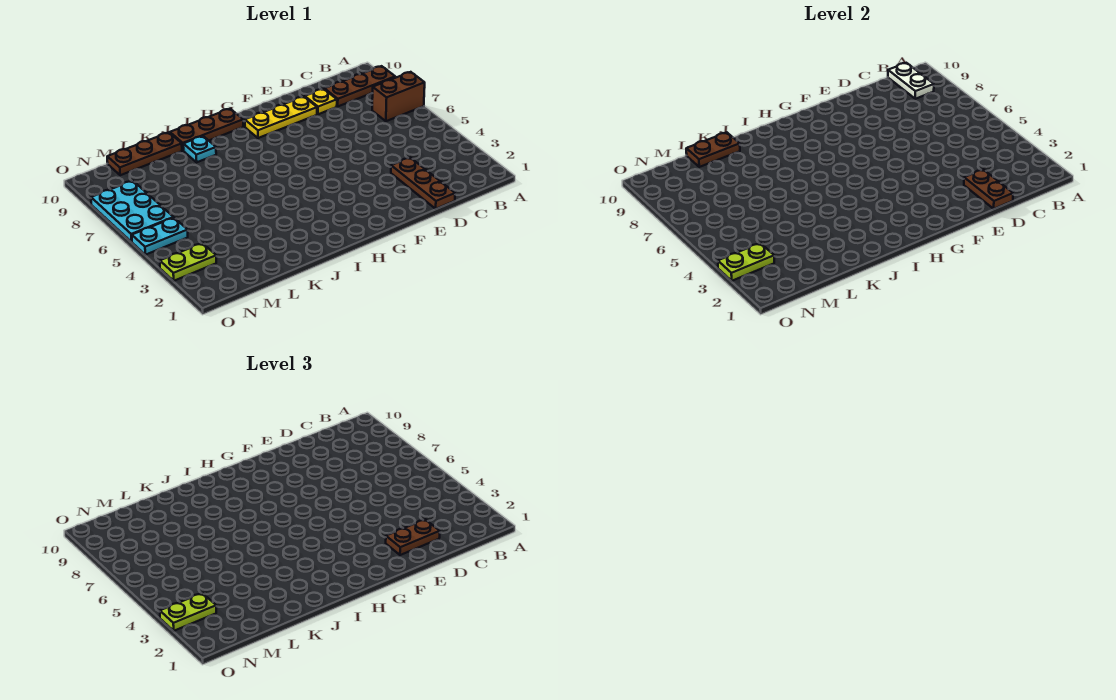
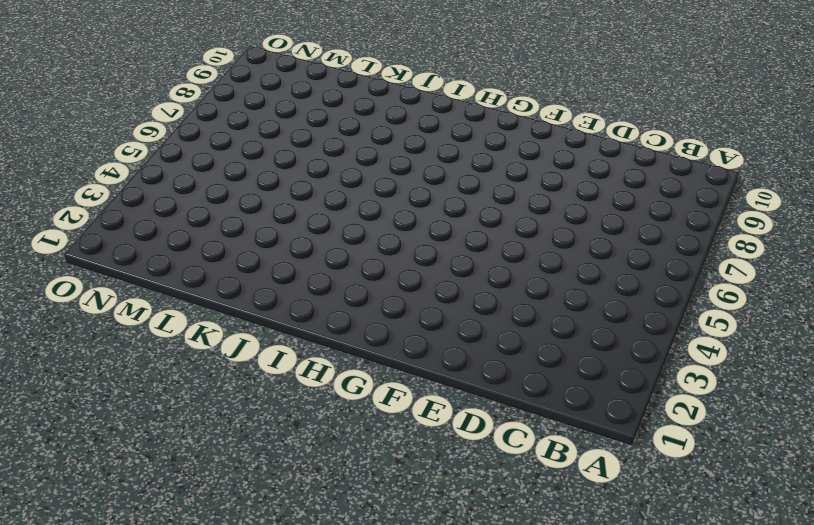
none -> brown 1x2 brick [372,72,425,121]
none -> brown 1x3 plate [325,66,395,106]
none -> brown 1x3 plate [391,158,455,209]

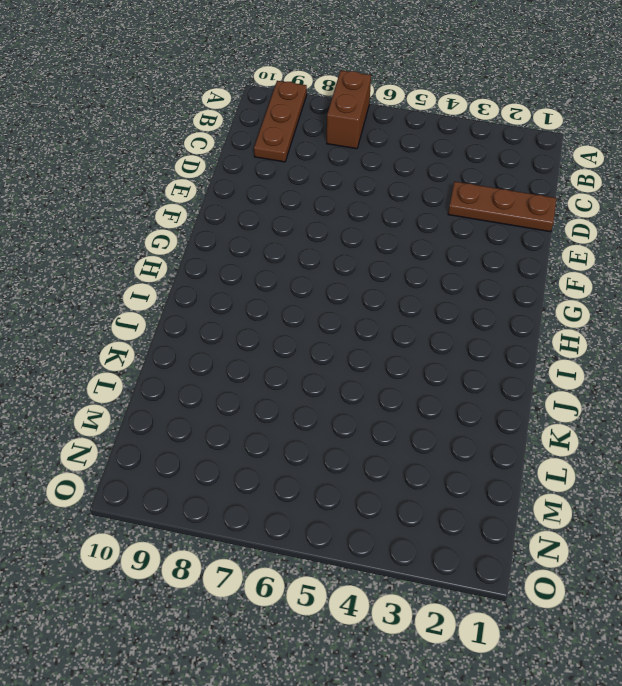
none -> yellow 1x1 plate [305,89,337,114]
none -> yellow 1x3 plate [245,97,317,138]
none -> brown 1x3 plate [170,109,243,151]

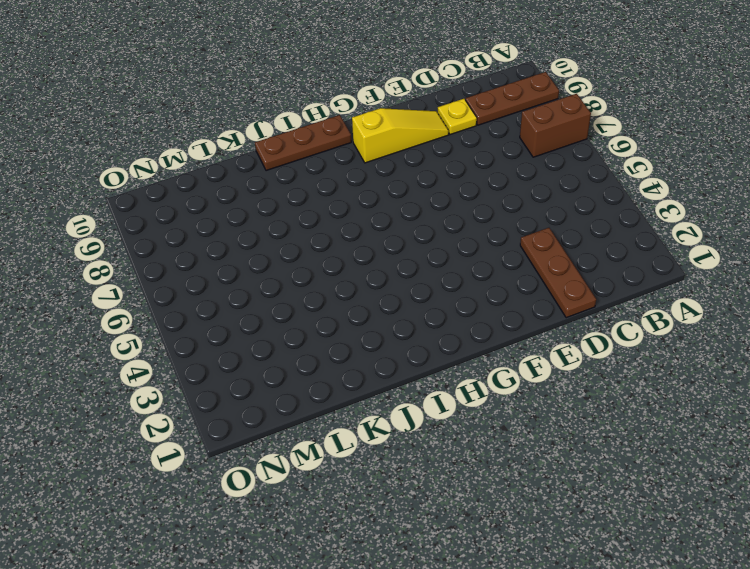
yellow 1x3 slope [352,108,449,163] -> yellow 1x3 plate [245,97,317,138]
none -> cyan 1x1 plate [183,136,216,162]
none -> brown 1x3 plate [107,132,182,175]
none -> lime 1x2 plate [160,243,216,281]

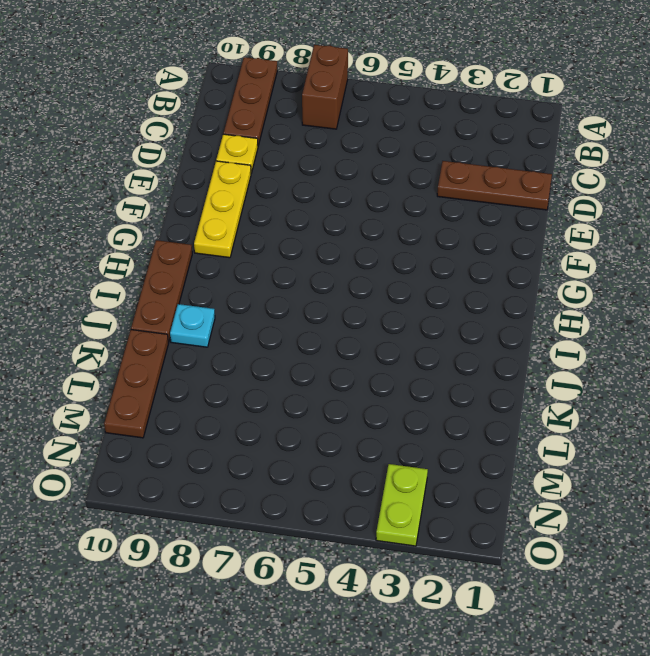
none -> cyan 1x2 plate [132,218,188,255]
none -> cyan 2x3 plate [91,181,173,242]
none -> white 1x2 plate [888,63,934,99]

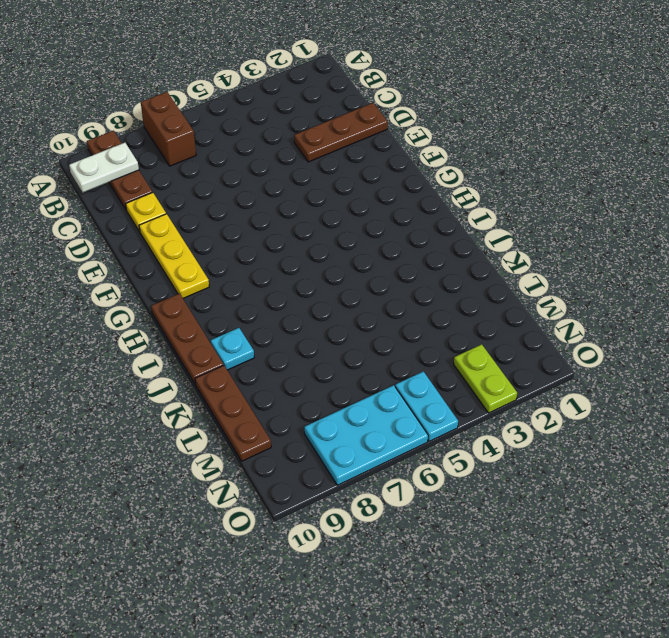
none -> brown 1x2 plate [964,169,1013,209]
none -> brown 1x2 plate [686,132,740,167]
none -> lime 1x2 plate [718,243,774,281]

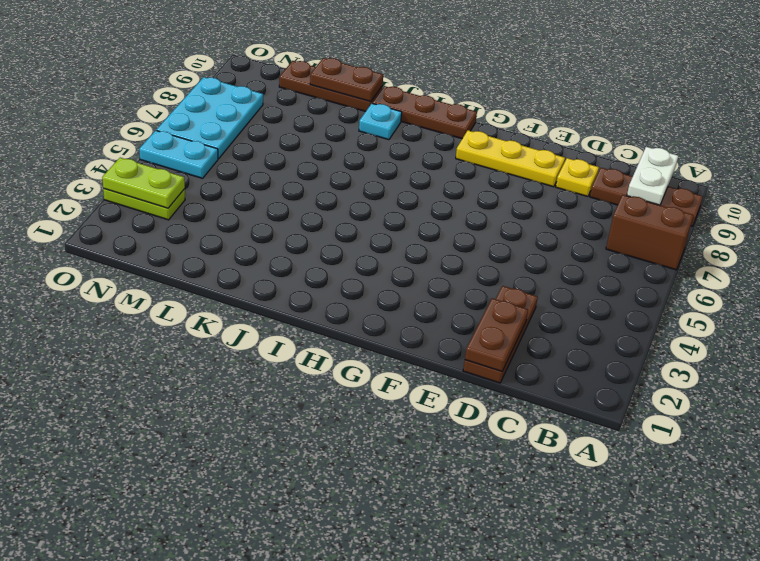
none -> brown 1x2 plate [386,519,440,555]
none -> lime 1x2 plate [160,593,216,631]

